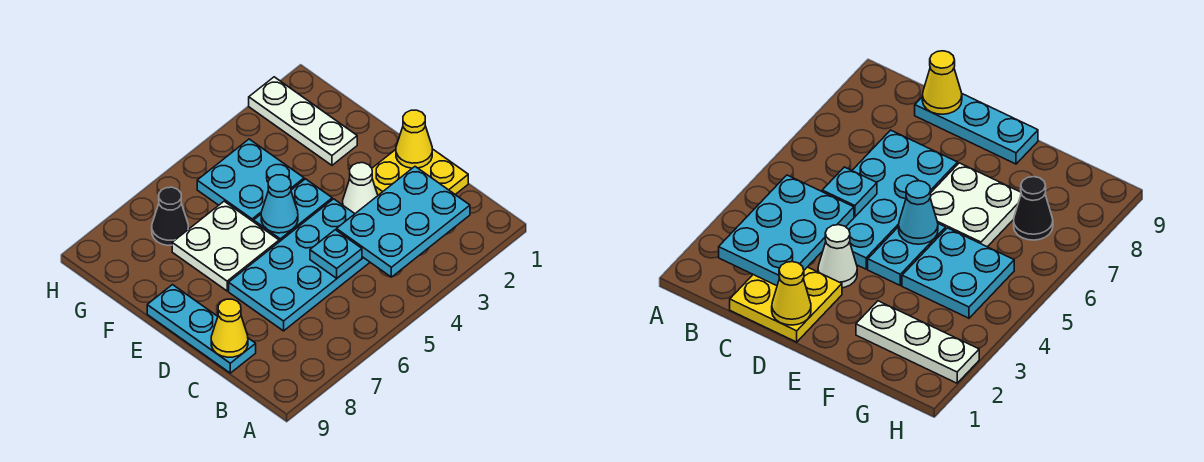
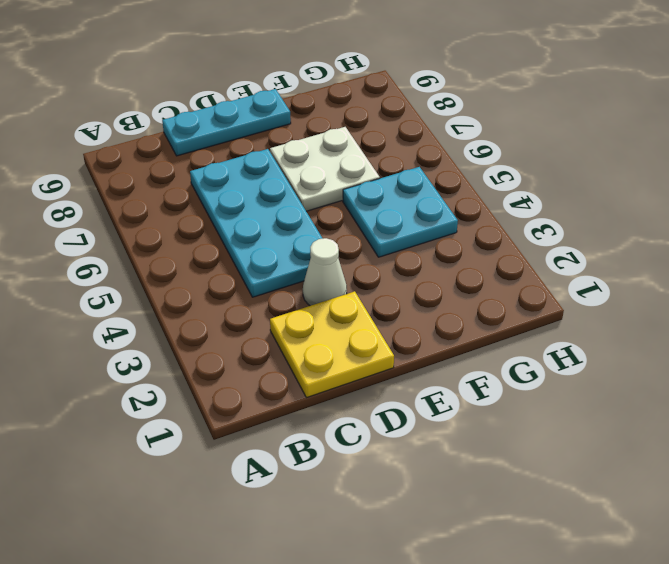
none -> cyan 1x2 plate [254,179,332,242]
none -> white 1x3 plate [249,77,357,165]
none -> black 1x1 cone [152,187,188,245]

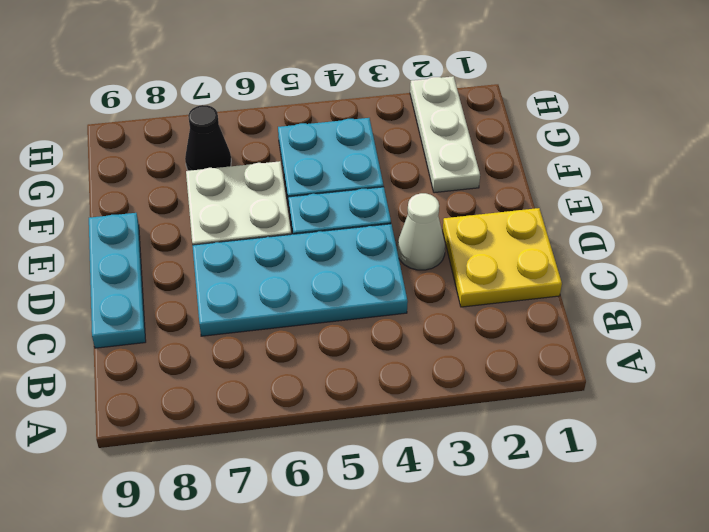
none -> cyan 2x3 plate [337,167,470,277]
none -> cyan 1x1 plate [310,230,362,278]
none -> yellow 1x1 cone [211,299,248,357]

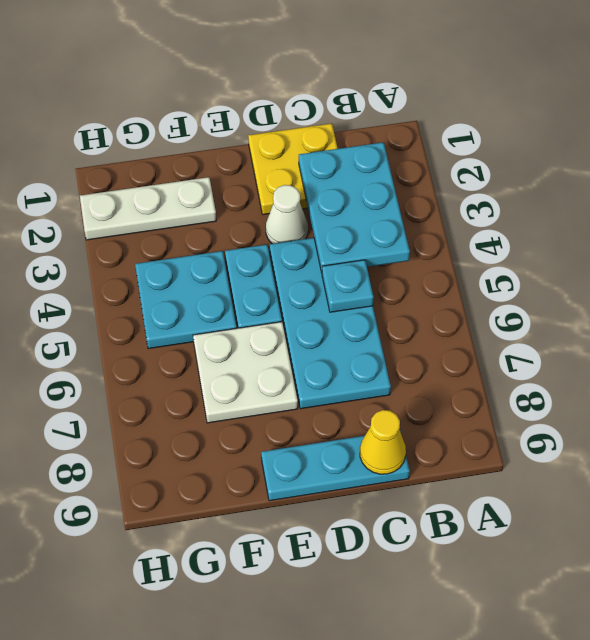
none -> black 1x1 cone [152,187,188,245]
none -> yellow 1x1 cone [396,110,432,168]
none -> cyan 1x1 cone [261,175,298,233]

